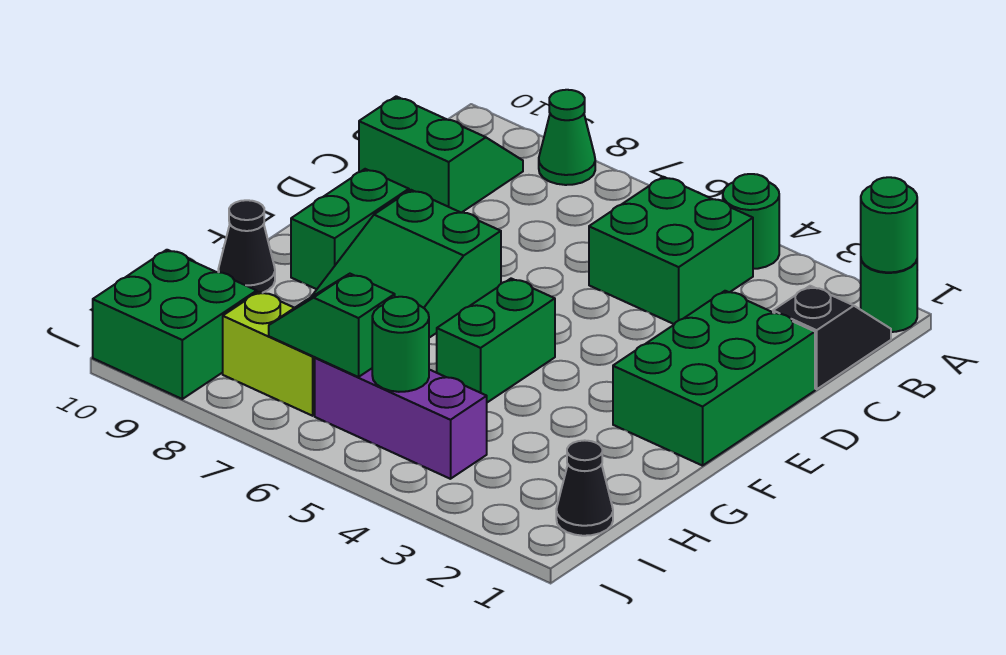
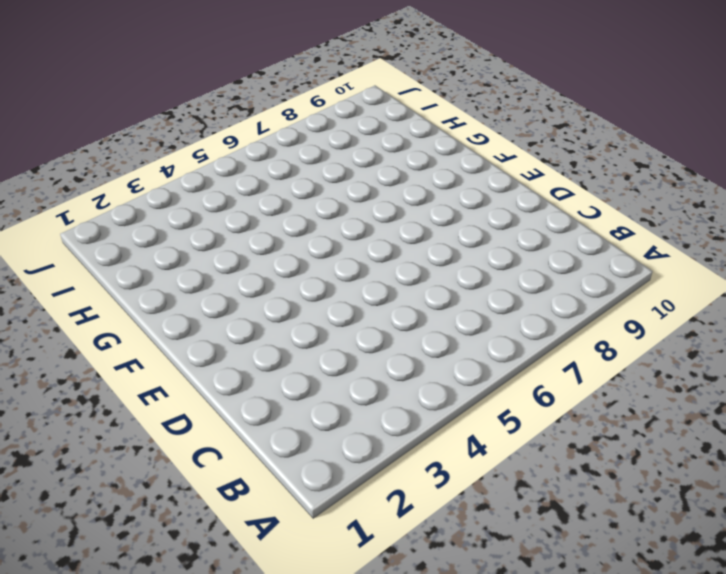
none -> green 1x1 round brick [861,260,917,332]
none -> green 1x1 round brick [723,174,779,269]
none -> green 1x1 cone [539,90,595,185]

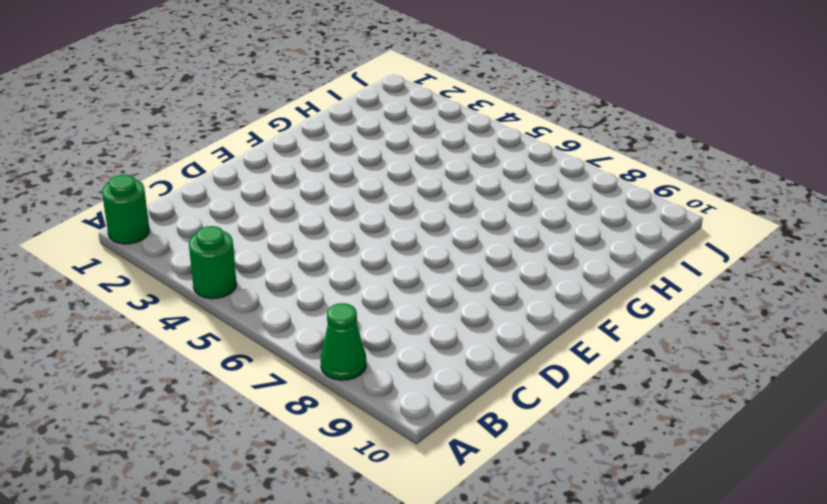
none -> black 1x2 slope [773,286,891,389]
none -> green 2x2 brick [589,177,753,324]
none -> green 2x2 slope [359,96,523,213]

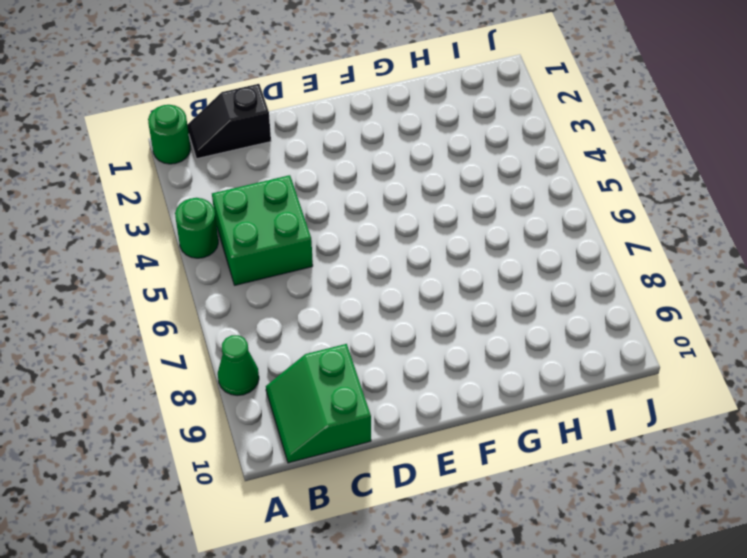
none -> green 2x3 brick [613,291,815,466]
none -> green 2x3 slope [311,190,501,338]
none -> green 1x2 brick [291,169,409,289]

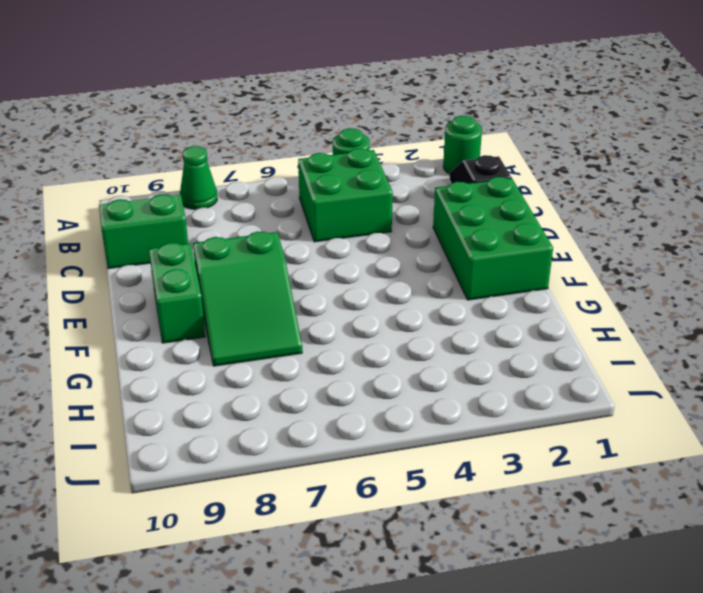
none -> green 1x2 brick [437,279,555,402]
none -> black 1x1 cone [218,200,275,293]
none -> black 1x1 cone [556,440,613,536]

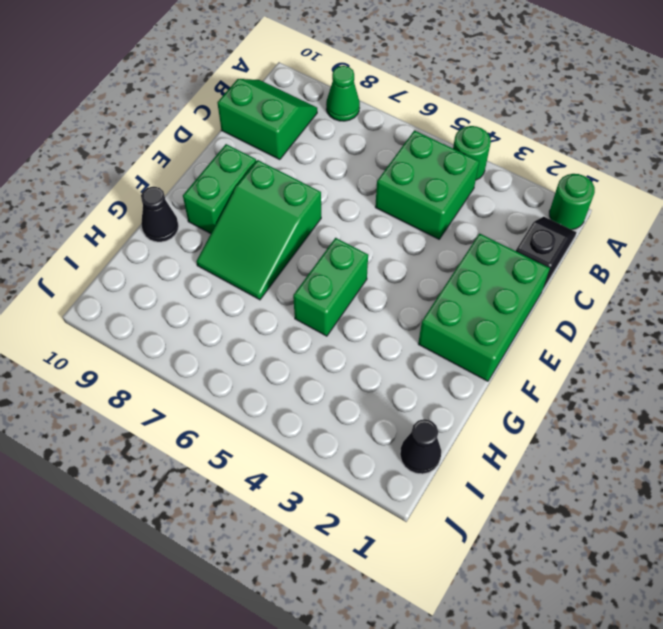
none -> purple 1x3 brick [315,358,487,479]
none -> lime 1x2 brick [223,292,315,416]
none -> green 2x2 brick [93,250,257,399]

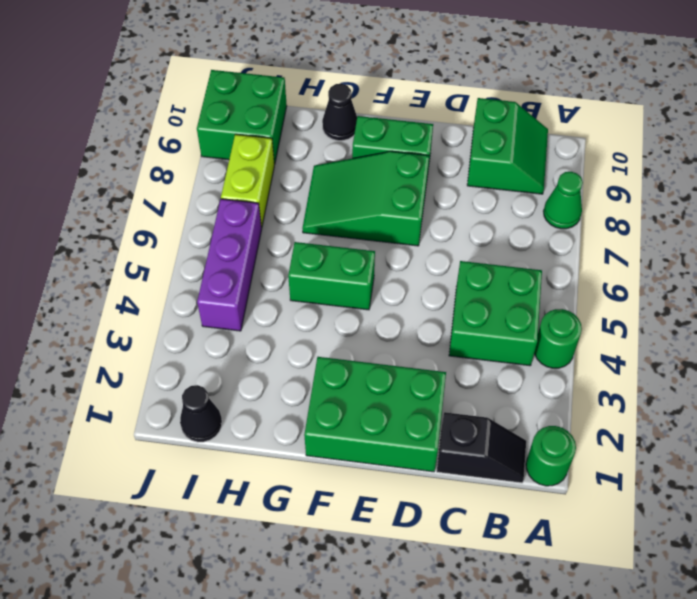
none -> green 1x1 round brick [861,177,917,272]
none -> green 1x1 round brick [372,297,429,392]
none -> green 1x2 slope [269,274,395,377]

